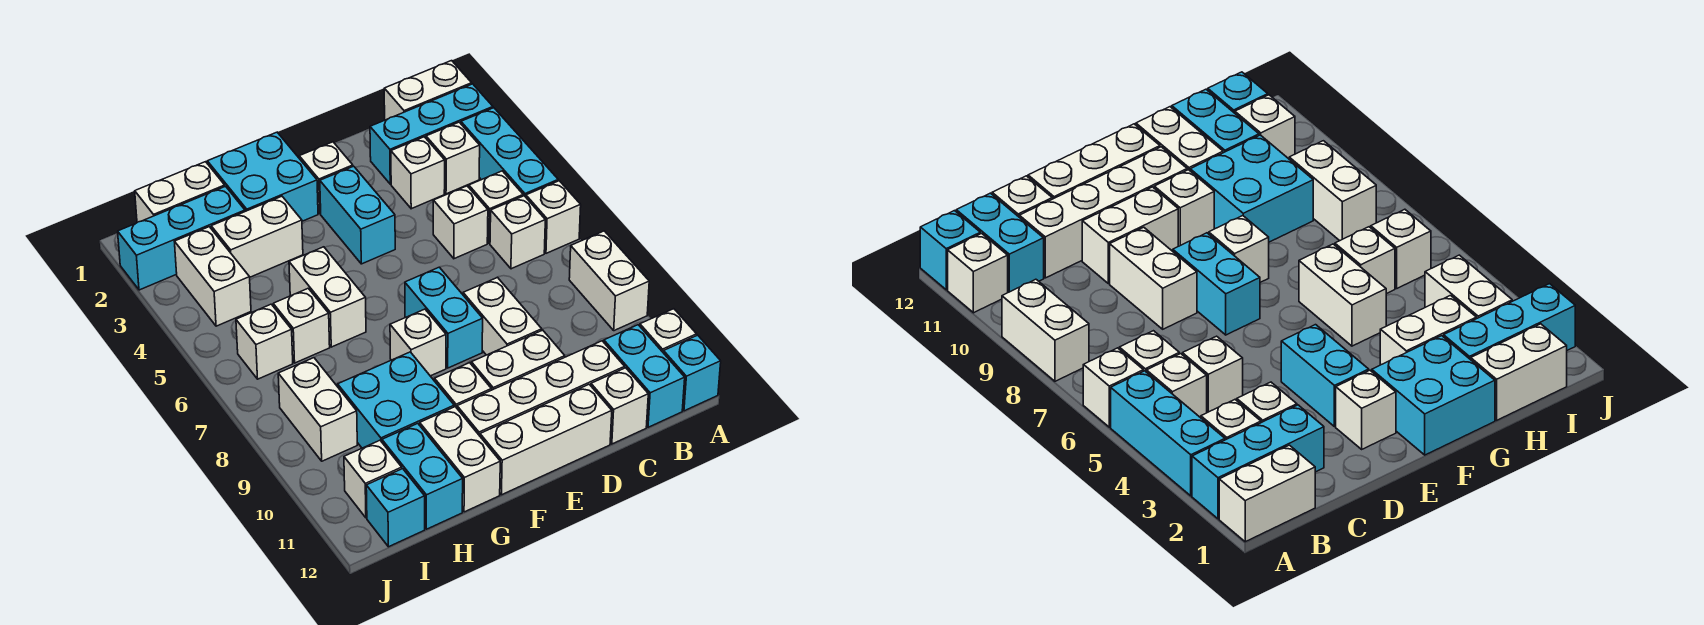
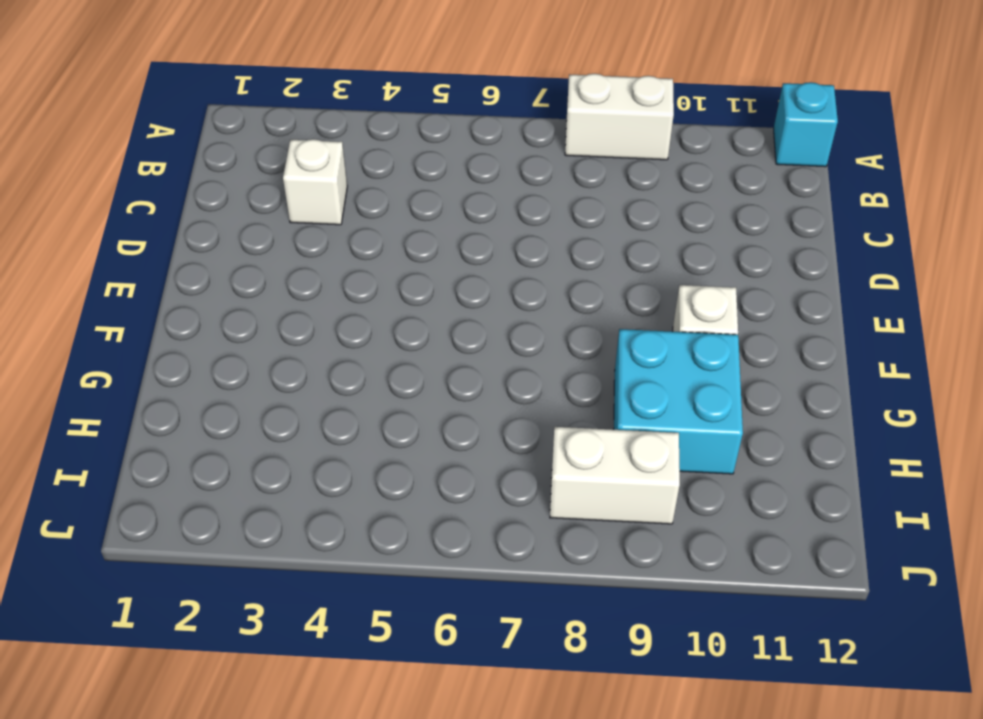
none -> white 1x2 brick [384,61,472,120]
none -> cyan 1x3 brick [370,84,493,184]
none -> cyan 1x3 brick [461,108,558,197]
none -> white 1x1 brick [526,181,581,253]

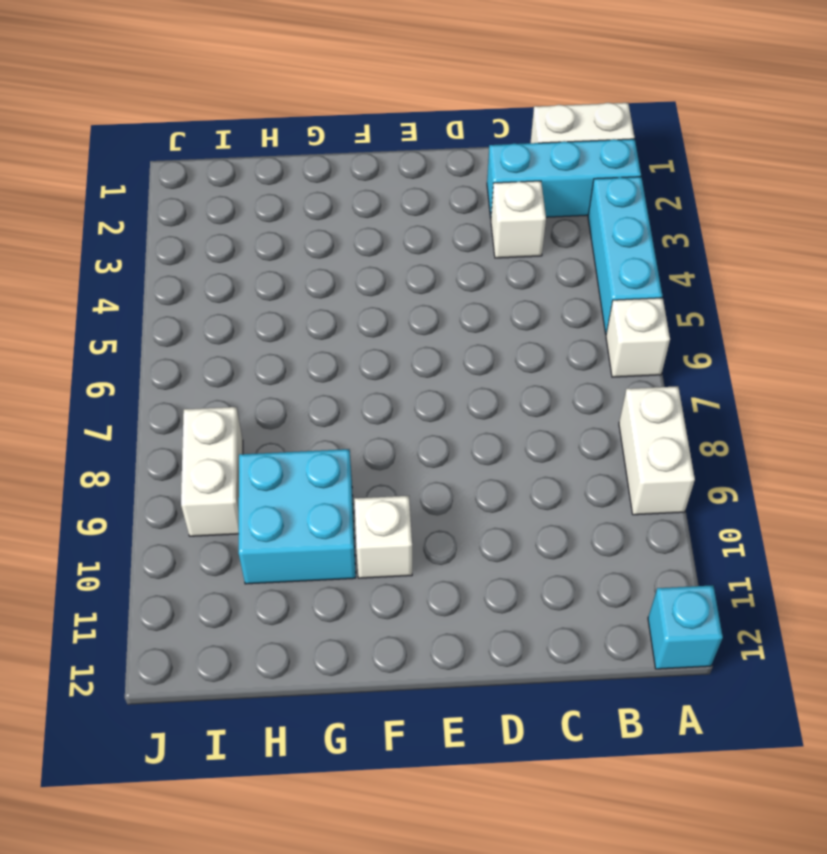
none -> white 1x1 brick [640,309,697,353]
none -> white 1x1 brick [426,122,480,194]
none -> white 1x1 brick [469,171,523,243]
none -> white 1x1 brick [490,196,545,269]

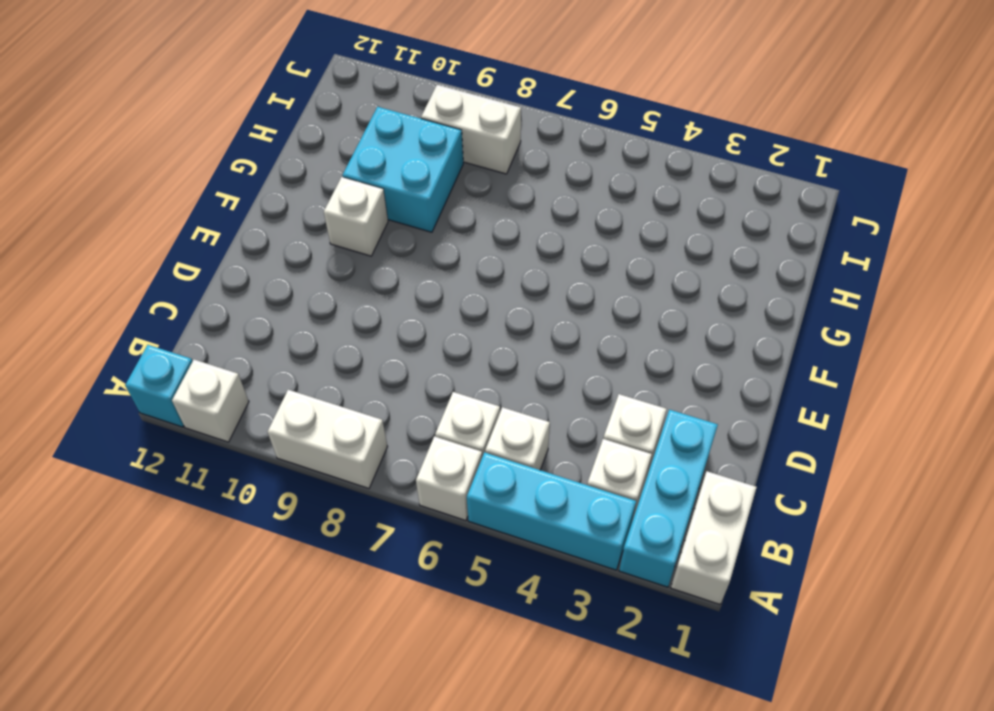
none -> cyan 1x2 brick [604,325,685,427]
none -> white 1x1 brick [433,186,488,259]
none -> white 1x4 brick [457,341,625,436]
none -> white 1x1 brick [591,368,648,444]

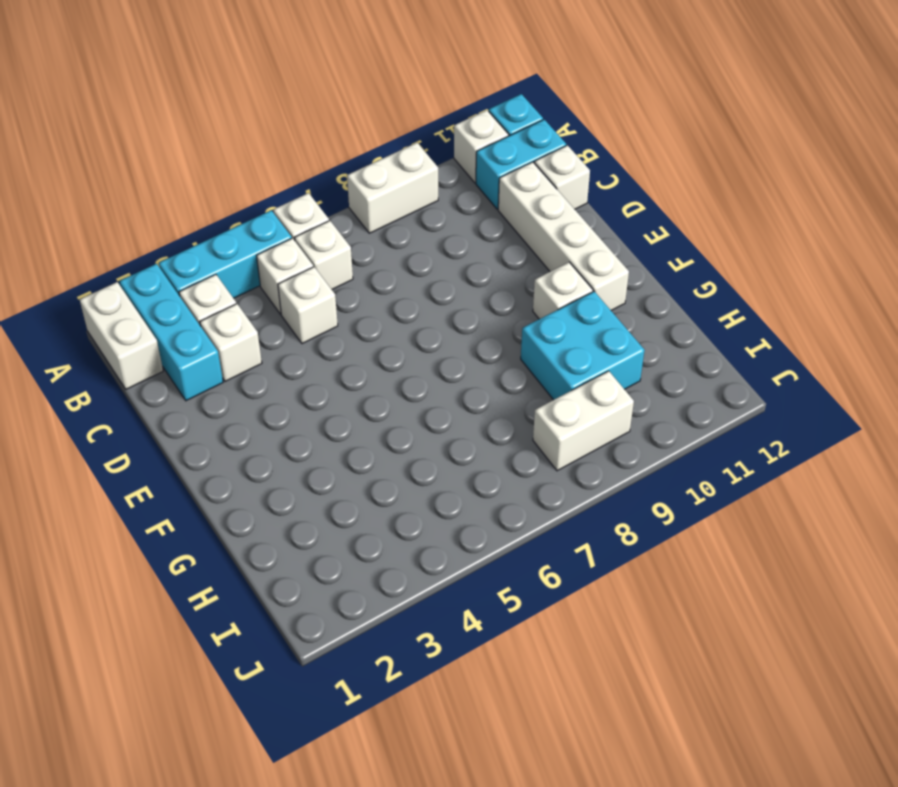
none -> white 1x2 brick [463,278,542,355]
none -> white 1x2 brick [471,330,565,390]
none -> white 1x3 brick [480,384,612,495]
none -> white 1x1 brick [299,142,353,214]

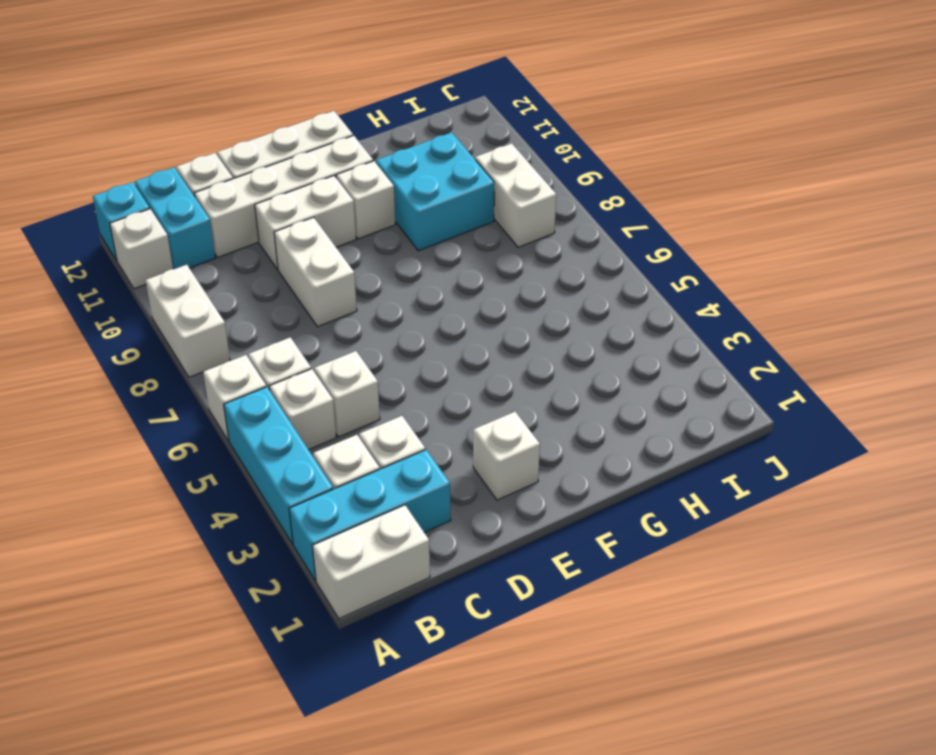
none -> cyan 1x2 brick [320,166,395,264]
none -> cyan 1x2 brick [405,267,483,368]
none -> cyan 2x2 brick [207,132,318,221]
none -> white 1x1 brick [390,309,446,376]

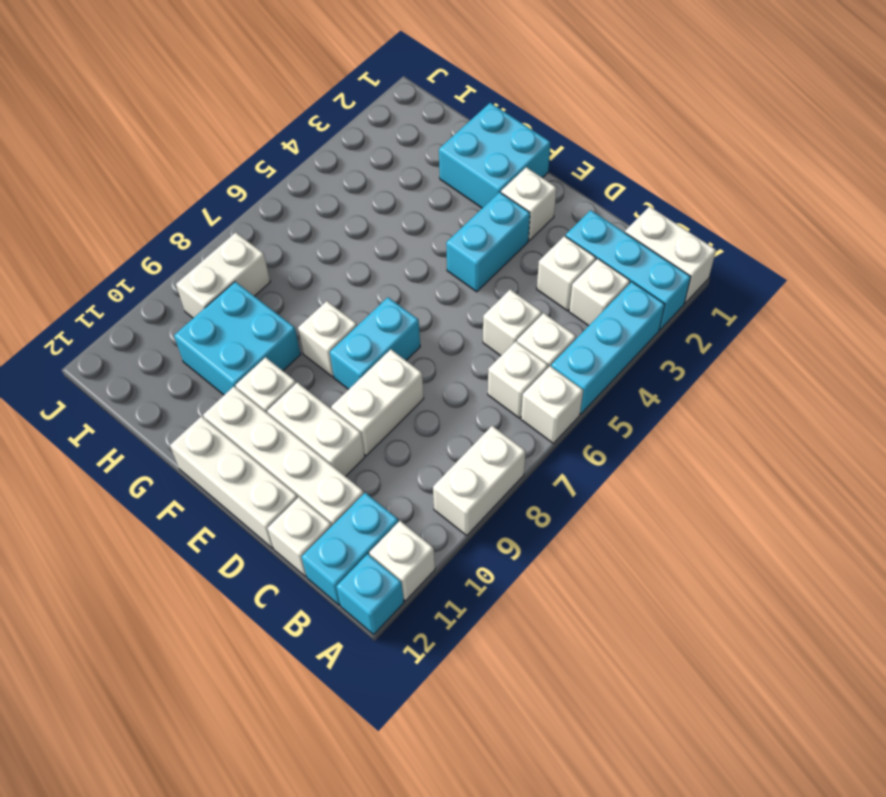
none -> white 1x2 brick [211,196,303,277]
none -> white 1x2 brick [289,247,366,347]
none -> white 1x2 brick [420,407,500,512]
none -> white 1x2 brick [135,162,225,222]

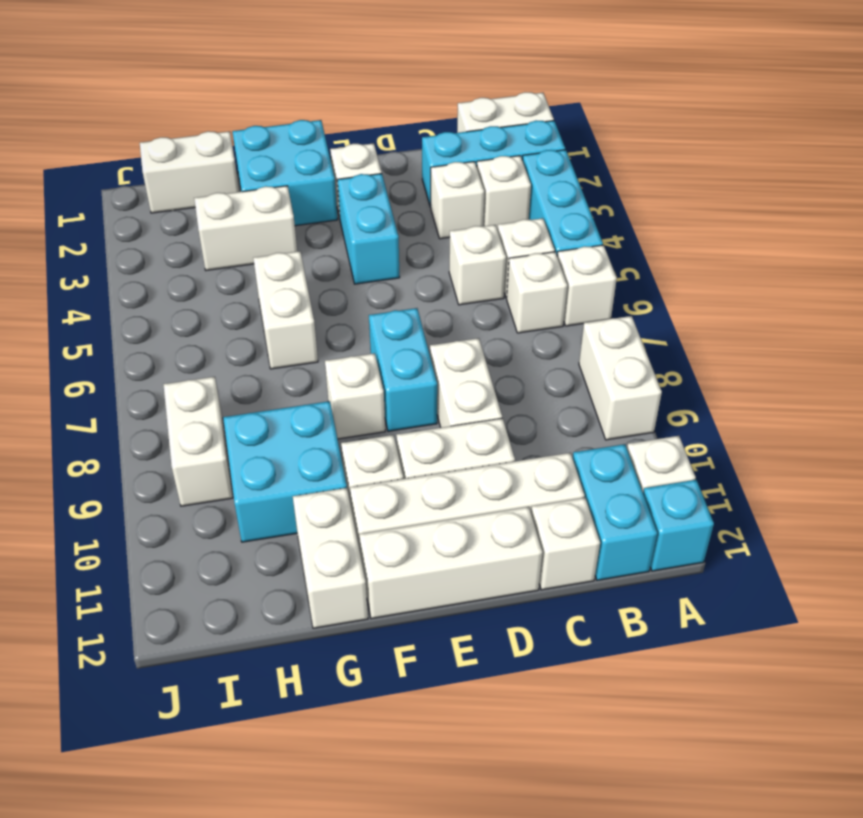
none -> cyan 1x3 brick [118,186,245,290]
none -> white 1x1 brick [273,288,330,363]
none -> cyan 1x2 brick [382,423,463,529]
none -> white 1x2 brick [174,227,251,326]

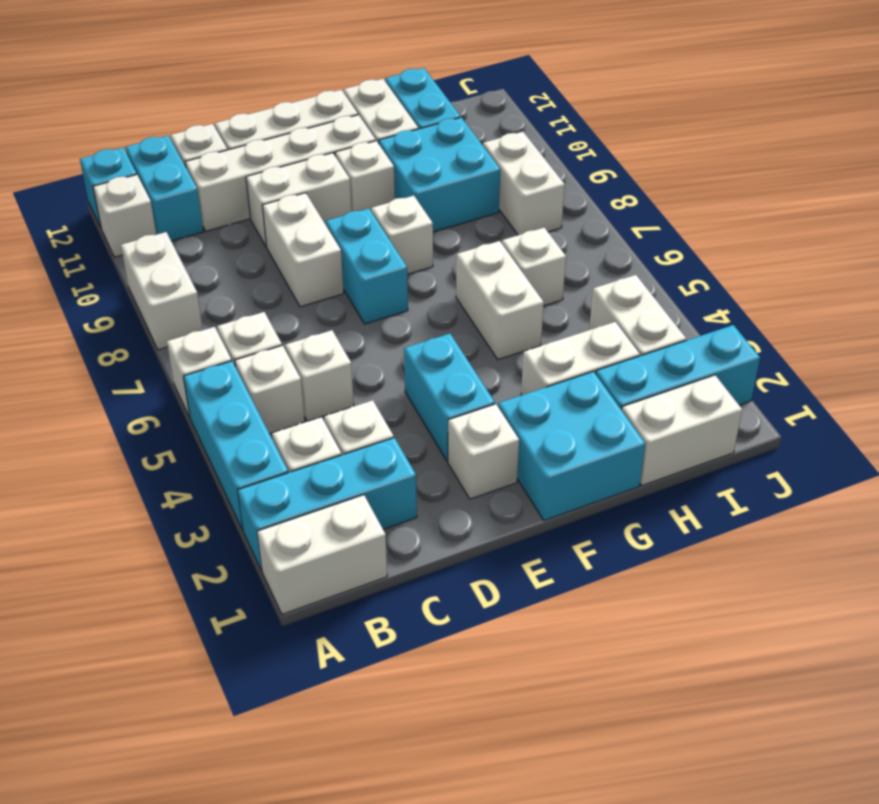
none -> white 1x1 brick [236,304,293,379]
none -> white 1x1 brick [344,440,402,518]
none -> cyan 1x1 brick [366,469,425,547]

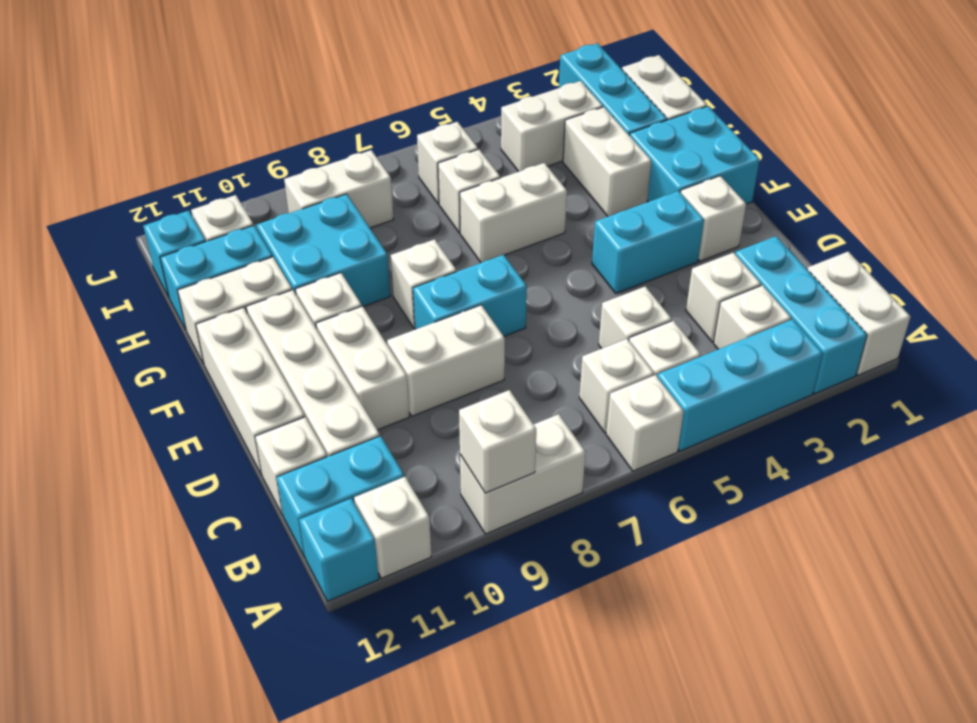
white 1x1 brick [459,390,536,493] -> none

